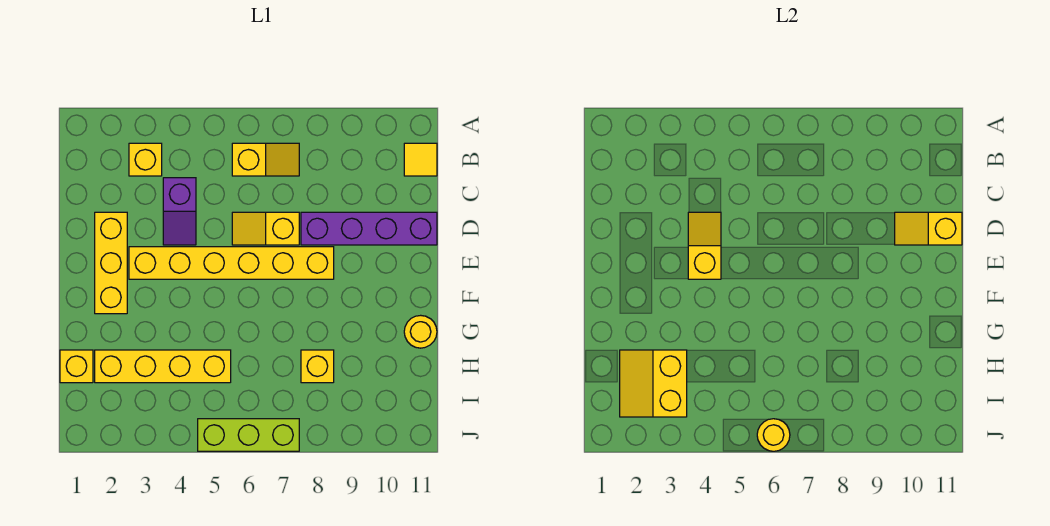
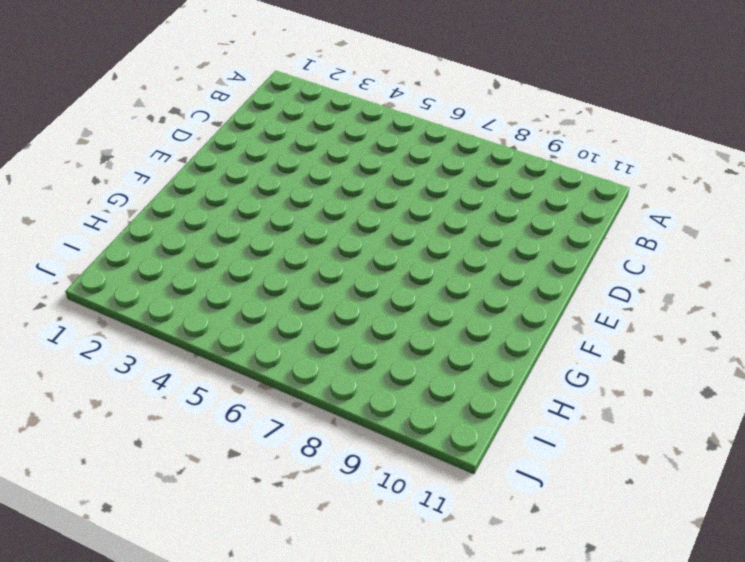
none -> yellow 1x1 brick [129,143,162,176]
none -> yellow 1x2 slope [232,143,299,176]
none -> yellow 1x1 tile [404,143,437,176]

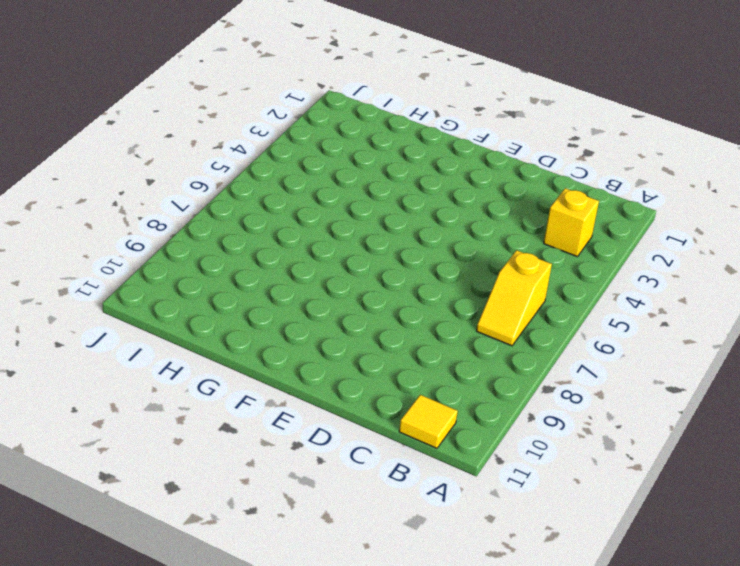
none -> purple 1x2 slope [163,178,196,245]
none -> yellow 1x3 brick [95,212,127,314]
none -> yellow 1x2 slope [232,212,299,245]

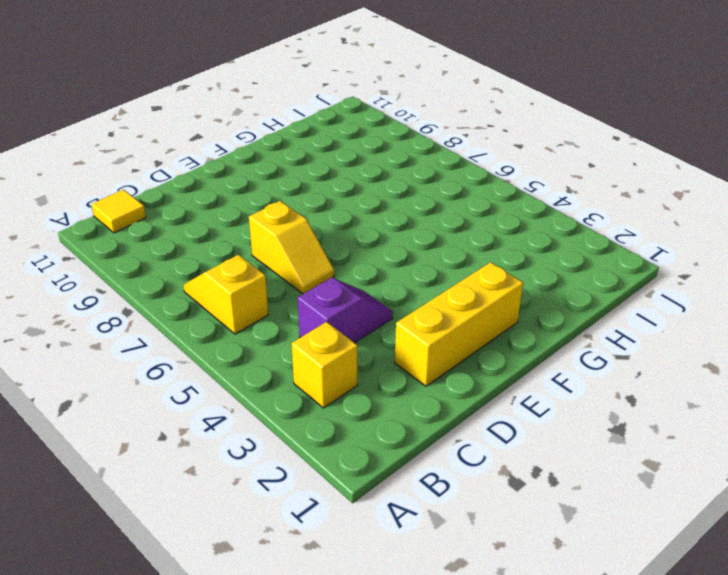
none -> purple 1x4 brick [301,212,437,245]
none -> yellow 1x6 brick [129,247,334,279]
none -> yellow 1x1 round brick [404,315,437,348]

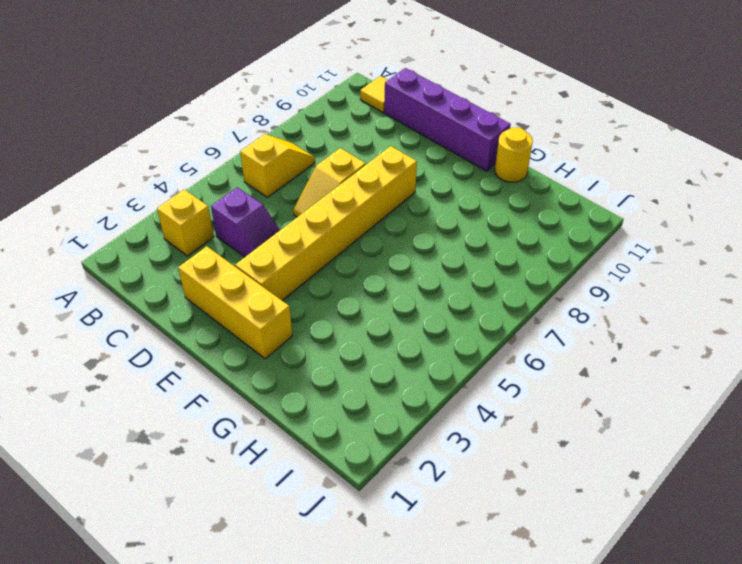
purple 1x4 brick [384,68,511,171] -> purple 1x4 brick turned to [301,212,437,245]
none -> yellow 1x1 brick [60,350,93,383]
none -> yellow 1x4 brick [95,350,231,383]
none -> yellow 1x1 brick [301,350,334,383]

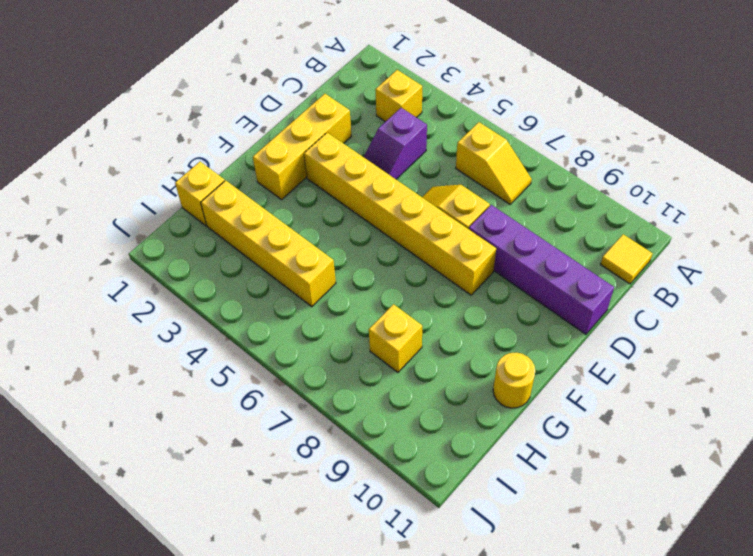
none -> lime 1x3 brick [198,419,299,451]
none -> yellow 1x2 slope [688,212,721,279]
none -> yellow 1x2 slope [895,212,962,245]

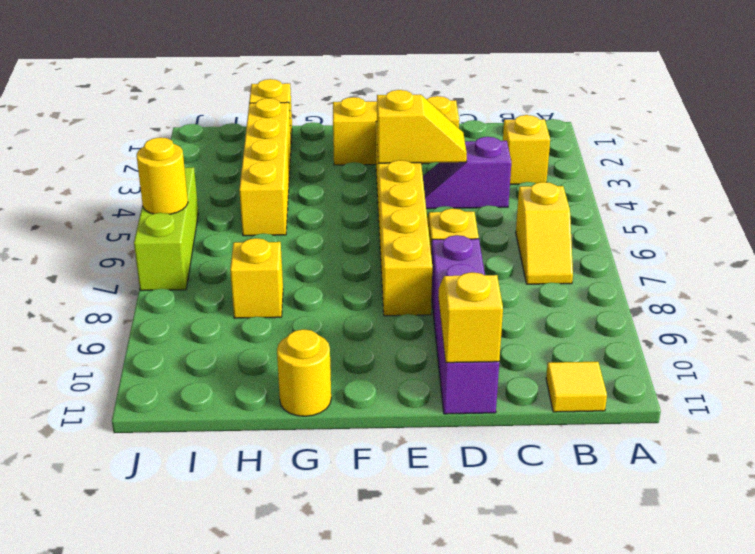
none -> yellow 2x2 slope [620,350,687,417]

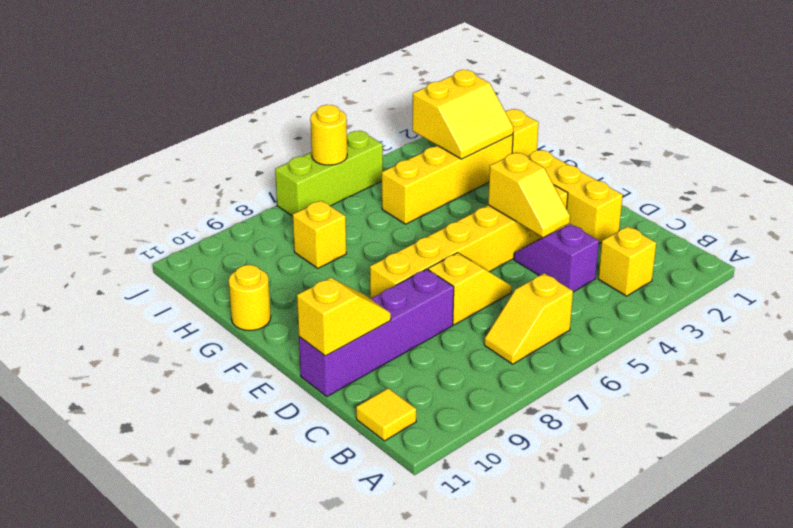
yellow 2x2 slope [413,70,513,159] -> yellow 2x2 slope turned to [620,350,687,417]

